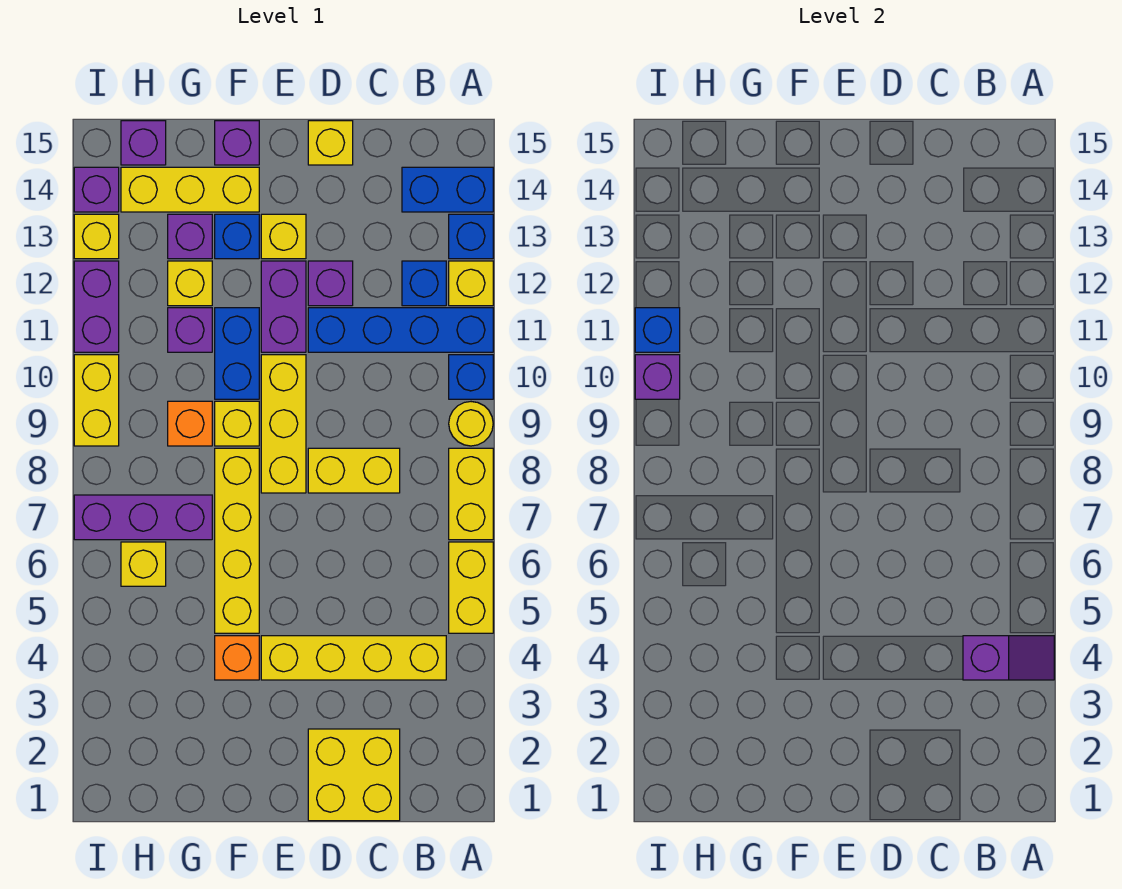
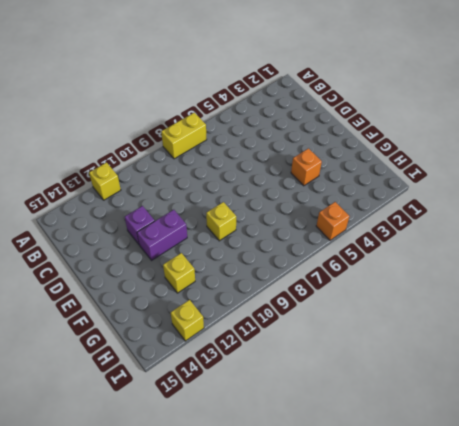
orange 1x1 brick [316,202,349,240] -> orange 1x1 brick moved to [168,401,212,446]
none -> yellow 1x2 brick [449,542,493,633]
none -> yellow 1x1 round brick [449,402,493,446]
none -> blue 1x1 brick [449,355,493,399]
none -> blue 1x4 brick [308,308,493,352]

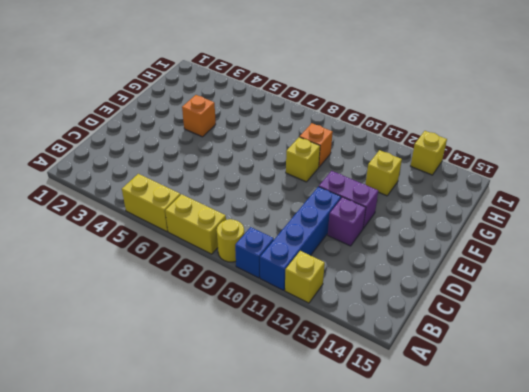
none -> blue 1x1 brick [449,214,493,259]
none -> blue 1x2 brick [402,167,493,212]
none -> yellow 1x4 brick [261,636,446,680]
none -> blue 1x1 brick [402,261,446,306]

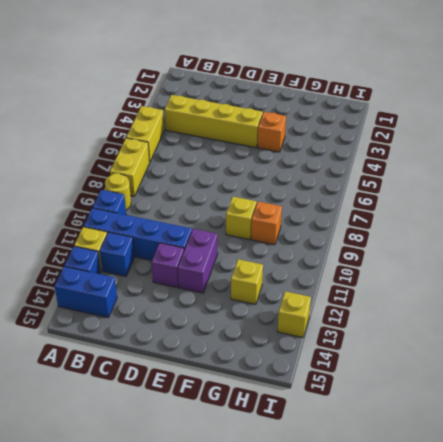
none -> yellow 2x2 brick [308,729,400,821]
none -> yellow 1x2 brick [308,448,400,493]
none -> yellow 1x1 brick [308,121,353,165]
none -> yellow 1x3 brick [261,355,306,493]

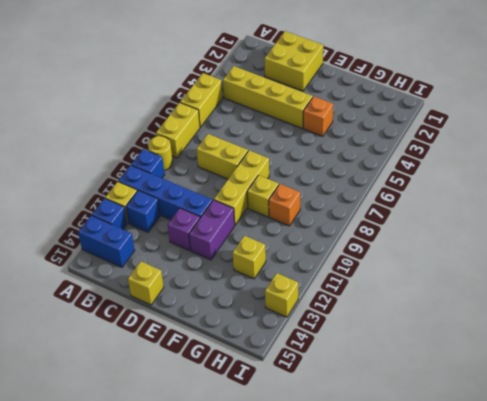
none -> yellow 1x1 brick [261,214,306,259]
none -> yellow 1x4 brick [215,448,259,633]
none -> blue 1x2 brick [215,308,259,399]
none -> blue 1x1 brick [215,214,259,259]

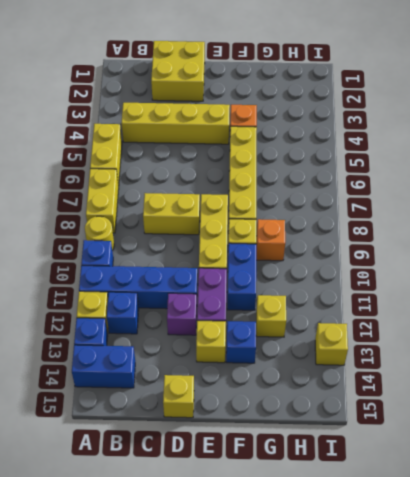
none -> yellow 1x3 brick [121,167,259,212]
none -> purple 1x1 brick [215,121,259,165]
none -> purple 1x3 brick [74,495,212,540]
none -> purple 1x1 brick [168,308,212,352]

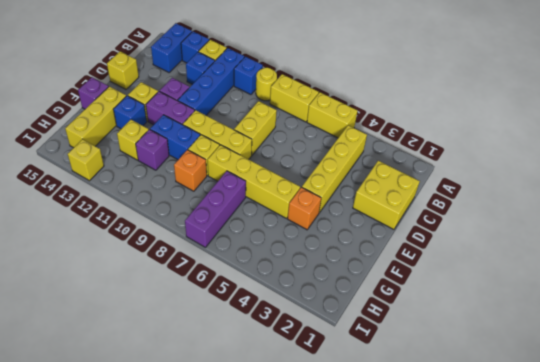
none -> purple 1x1 brick [168,214,212,259]
none -> yellow 1x1 brick [121,542,166,586]
none -> purple 1x1 brick [121,121,166,165]
none -> yellow 1x2 brick [74,355,119,446]

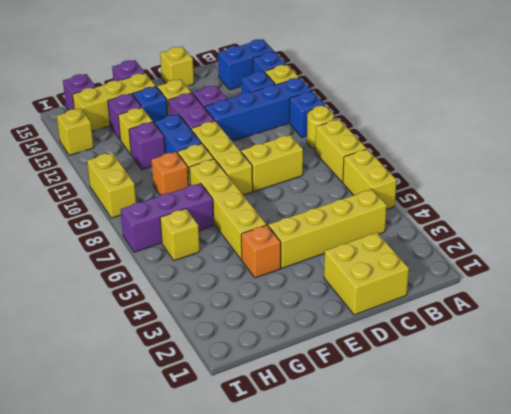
none -> purple 1x2 brick [74,261,119,352]
none -> purple 1x1 brick [74,167,119,212]
none -> purple 1x2 slope [963,636,1054,680]
none -> purple 1x1 brick [635,355,680,399]

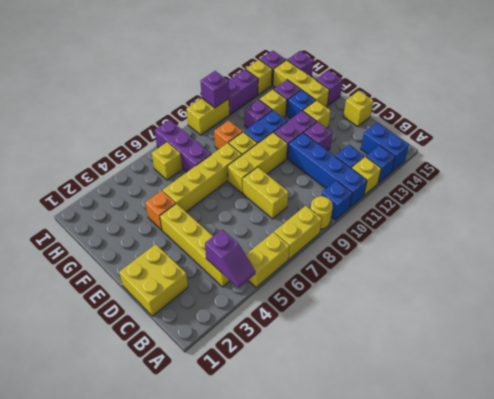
none -> blue 1x1 brick [635,308,680,352]

